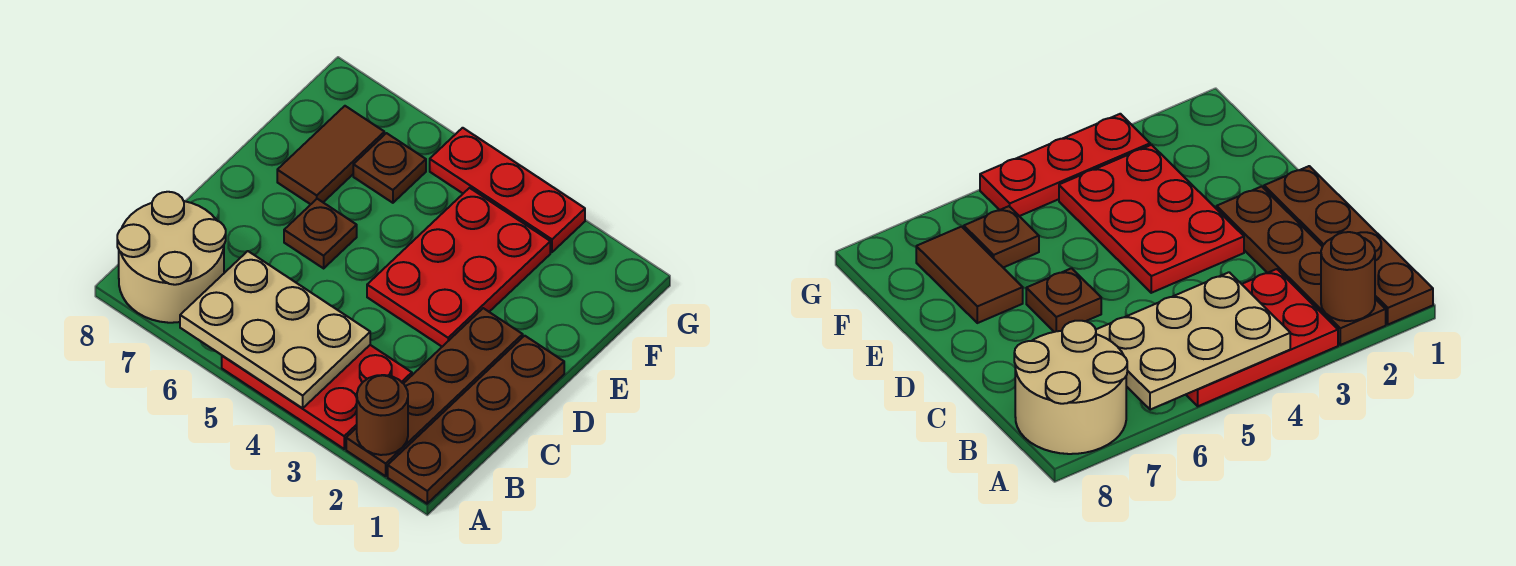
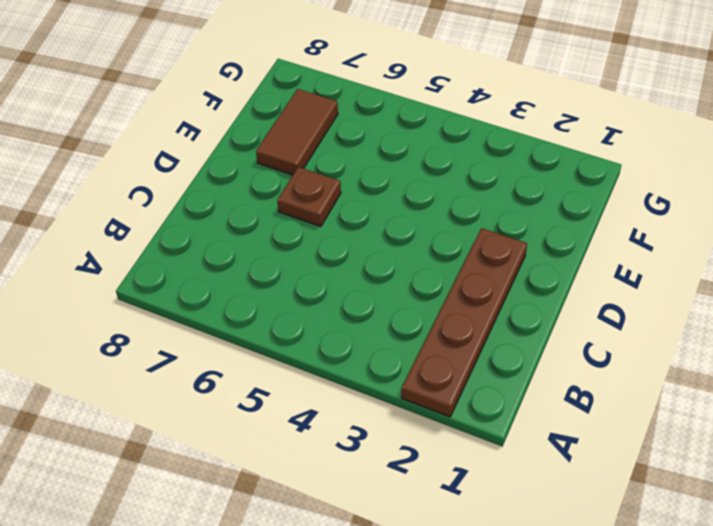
none -> brown 1x4 plate [388,336,564,504]
none -> red 2x3 plate [222,345,412,449]

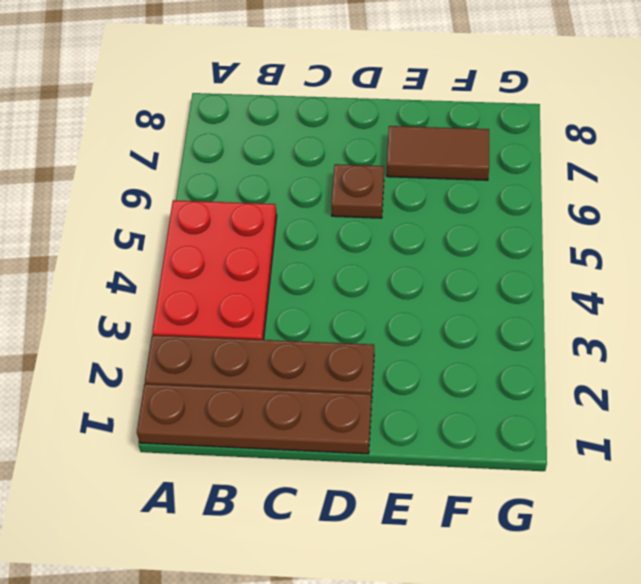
none -> tan 2x2 round brick [117,192,226,323]
none -> red 2x3 plate [367,188,550,347]

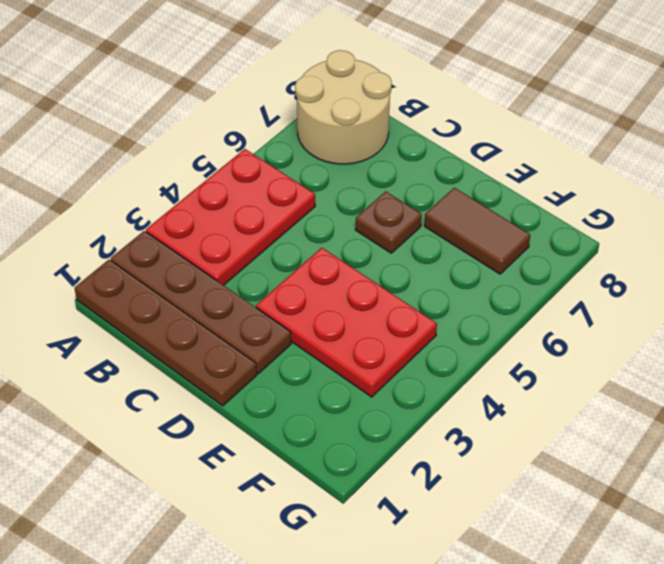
none -> brown 1x1 plate [353,133,426,203]
none -> red 1x3 plate [430,128,585,252]

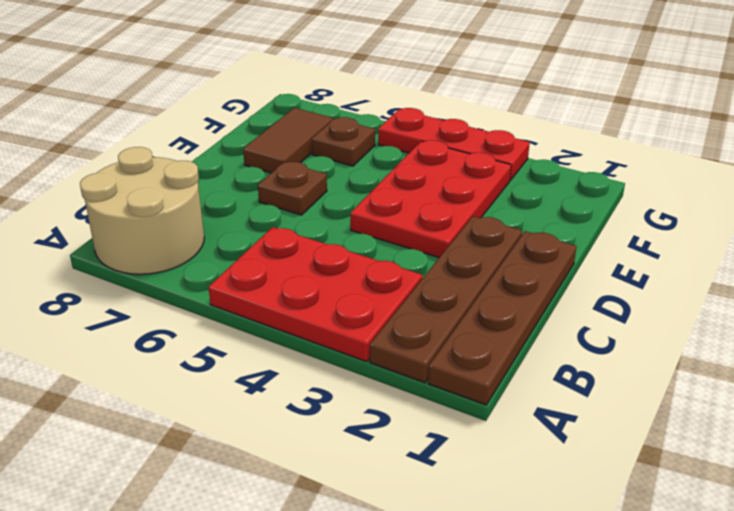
none -> brown 1x1 round brick [357,375,408,455]
none -> tan 2x3 plate [180,251,370,408]

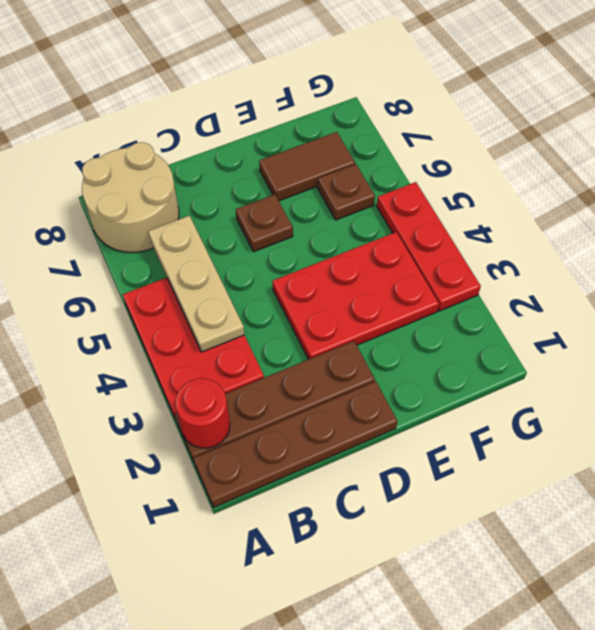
red 1x1 round brick [175,378,230,448] -> brown 1x1 round brick [357,375,408,455]
tan 1x3 plate [148,216,244,352] -> tan 2x3 plate [180,251,370,408]

